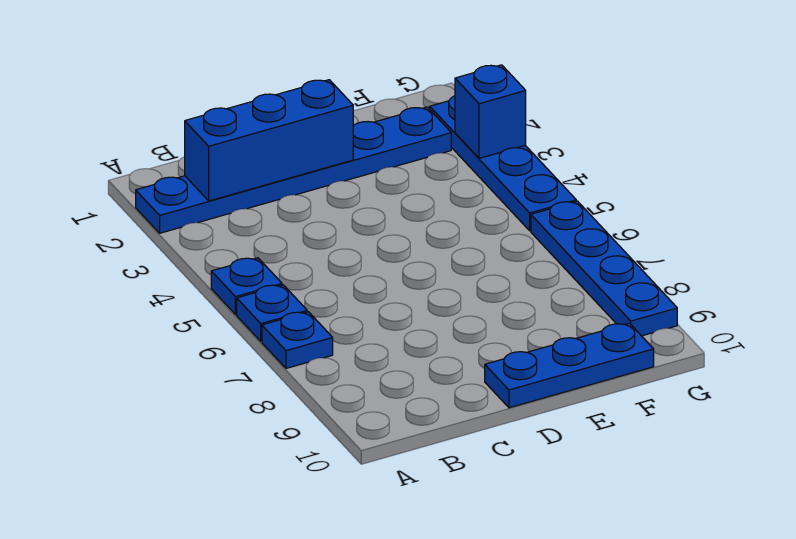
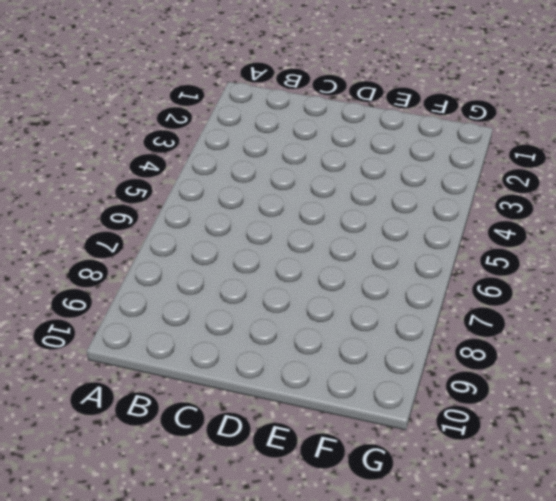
none -> blue 1x6 plate [136,107,451,233]
none -> blue 1x1 plate [211,258,282,314]

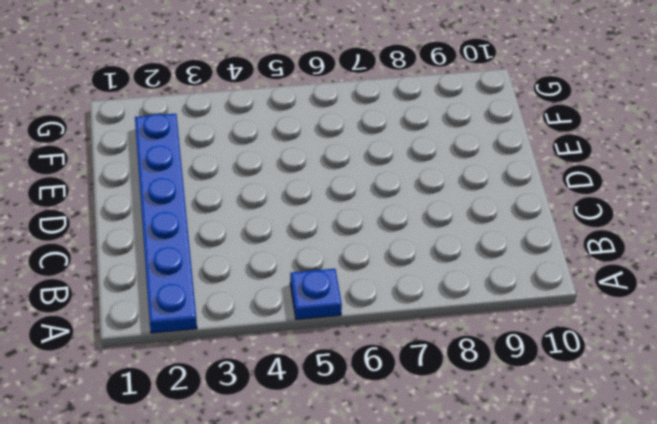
none -> blue 1x1 plate [237,285,307,341]
none -> blue 1x1 plate [262,312,333,368]

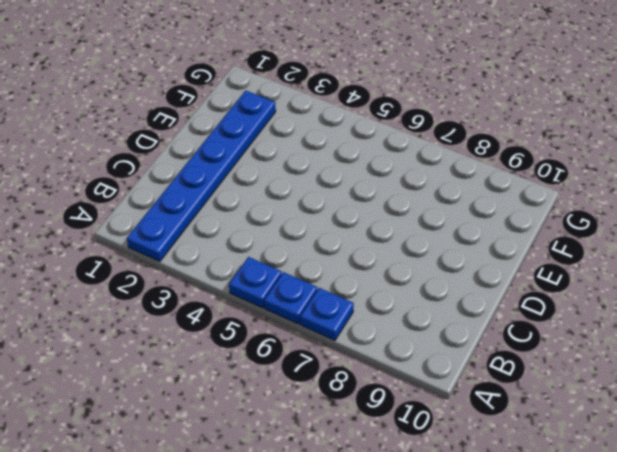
none -> blue 1x3 plate [485,323,654,408]
none -> blue 1x4 plate [430,96,576,231]

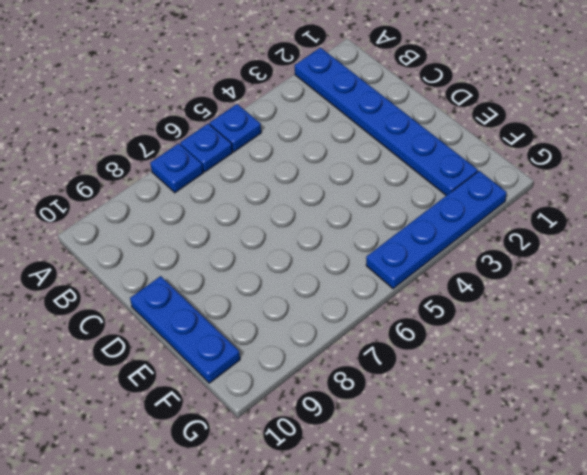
none -> blue 1x4 plate [531,201,677,336]
none -> blue 1x3 brick [185,80,353,201]

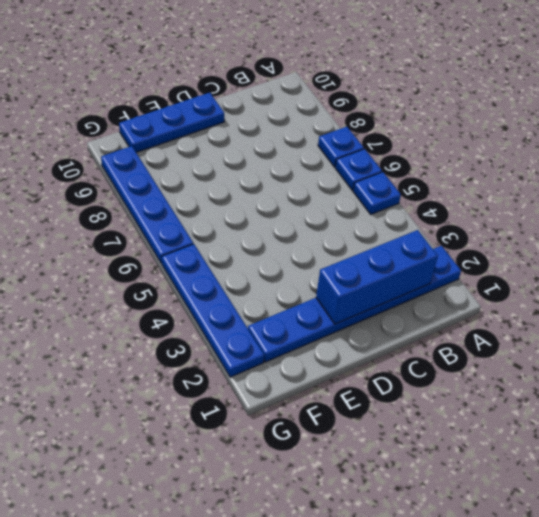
none -> blue 1x1 brick [455,65,526,158]

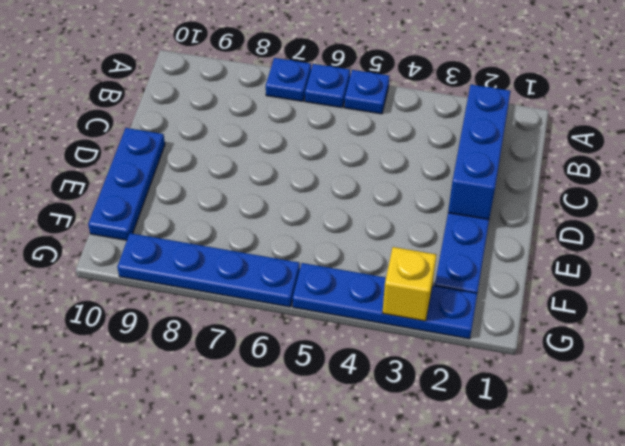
yellow 1x1 brick [382,247,436,321] -> blue 1x1 brick [455,65,526,158]

